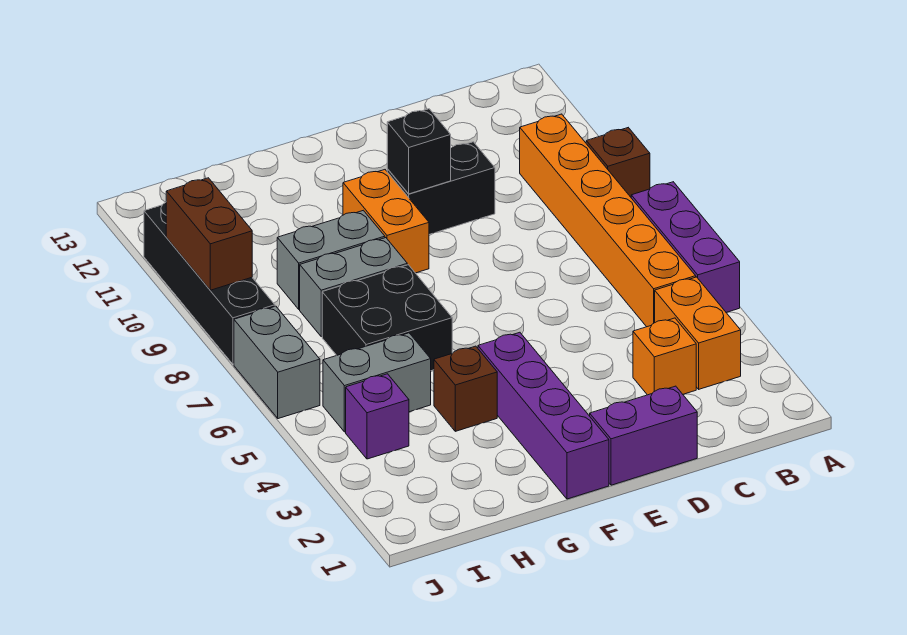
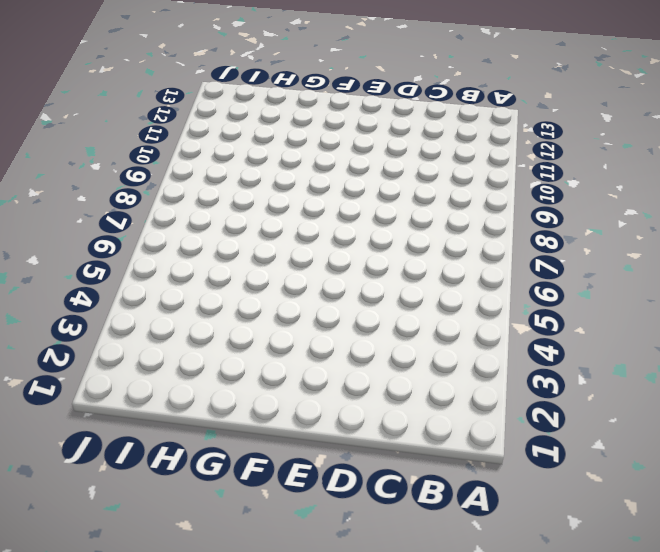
none -> purple 1x3 brick [631,182,740,313]
none -> brown 1x1 brick [586,128,650,197]
none -> orange 1x2 brick [655,277,741,389]

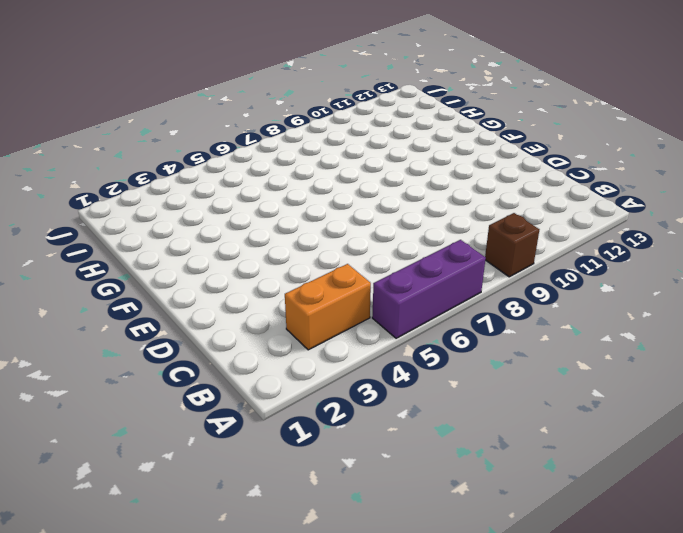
none -> orange 1x6 brick [520,114,696,327]
none -> orange 1x1 brick [633,318,696,395]
none -> purple 1x2 brick [589,386,697,485]

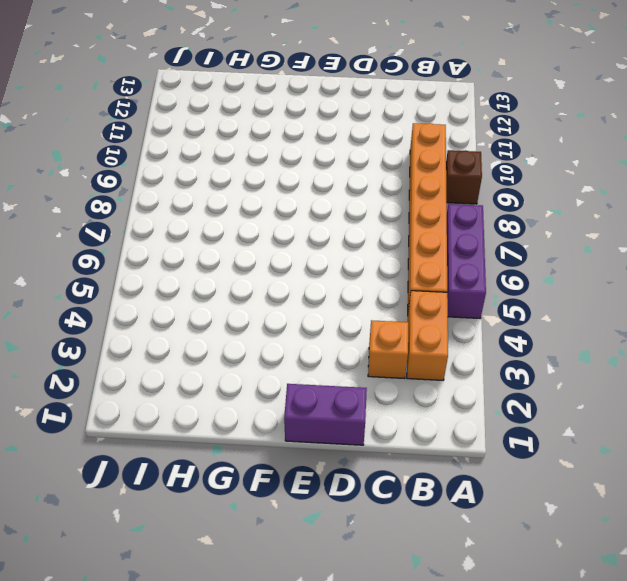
none -> black 1x2 brick [387,142,495,234]
none -> purple 1x4 brick [478,332,609,499]
none -> orange 1x2 brick [343,170,429,273]

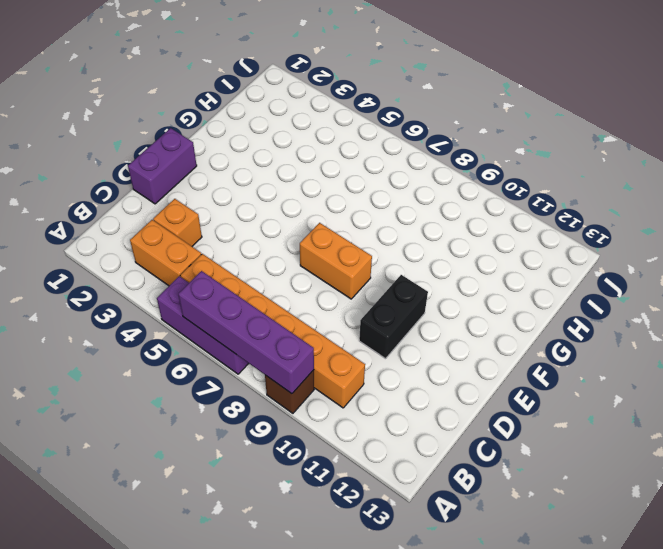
purple 1x4 brick [178,271,314,394] -> purple 1x4 brick moved to [478,332,609,499]
orange 1x2 brick [300,223,372,299] -> orange 1x2 brick moved to [343,170,429,273]
none -> brown 1x1 brick [434,346,497,431]
none -> black 2x2 brick [322,265,452,371]
none -> grey 1x2 brick [300,238,407,337]

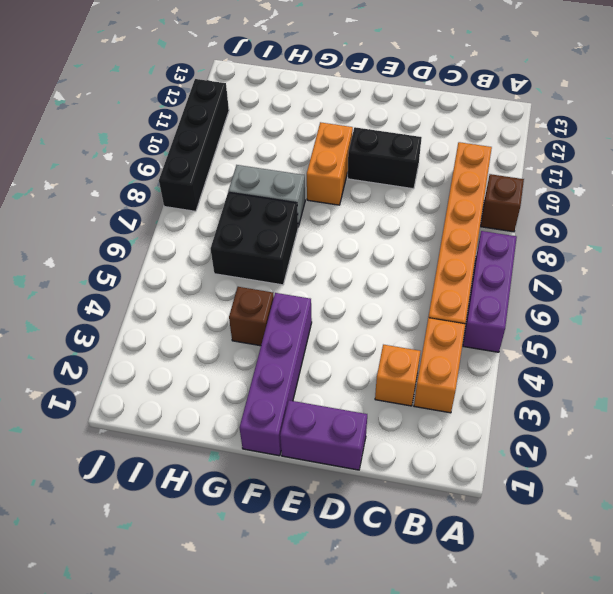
none -> grey 1x2 brick [277,210,385,309]
none -> grey 1x2 brick [323,333,431,432]
none -> purple 1x1 brick [346,374,409,459]

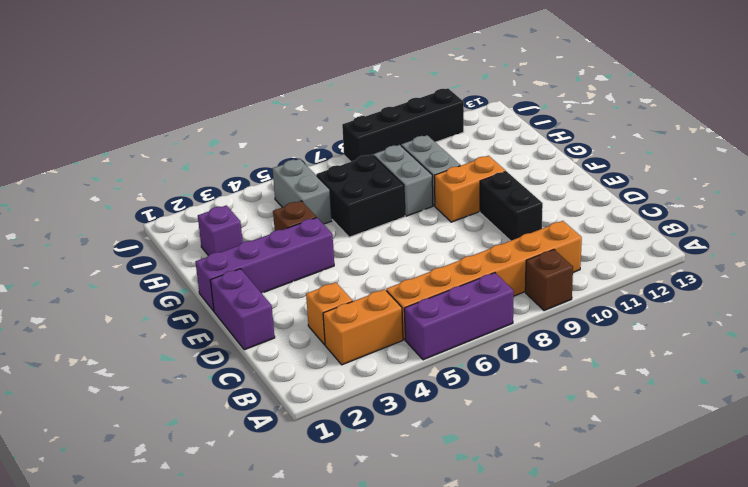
purple 1x1 brick [198,205,243,255] -> purple 1x1 brick moved to [346,374,409,459]
none -> grey 1x2 brick [234,306,320,419]
none -> black 1x1 brick [387,109,451,194]
none -> brown 1x2 brick [166,178,252,290]

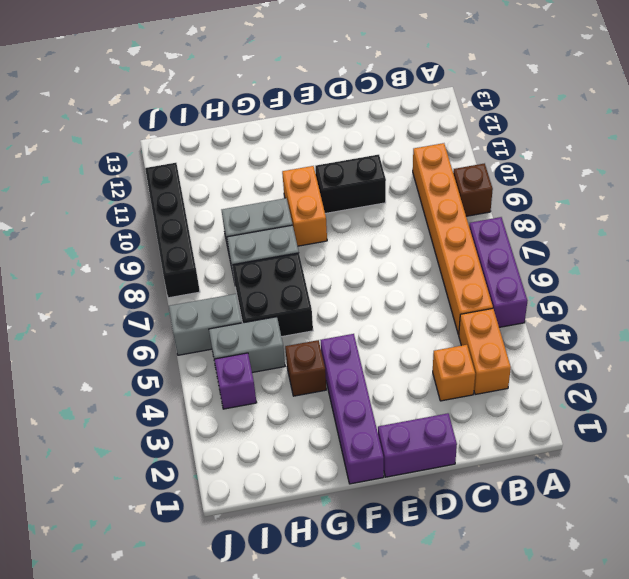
grey 1x2 brick [169,294,242,355] -> grey 1x2 brick turned to [234,306,320,419]
none -> black 1x1 brick [387,109,451,194]
none -> brown 1x2 brick [166,178,252,290]

